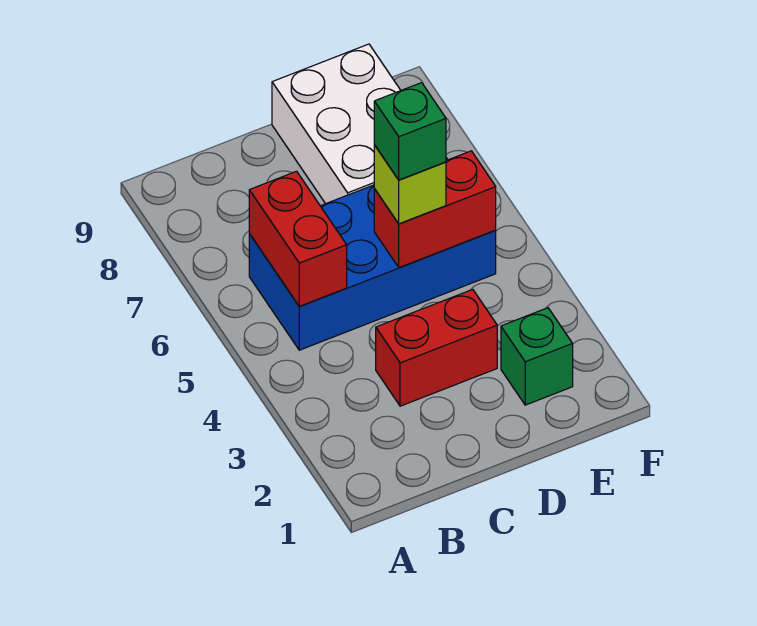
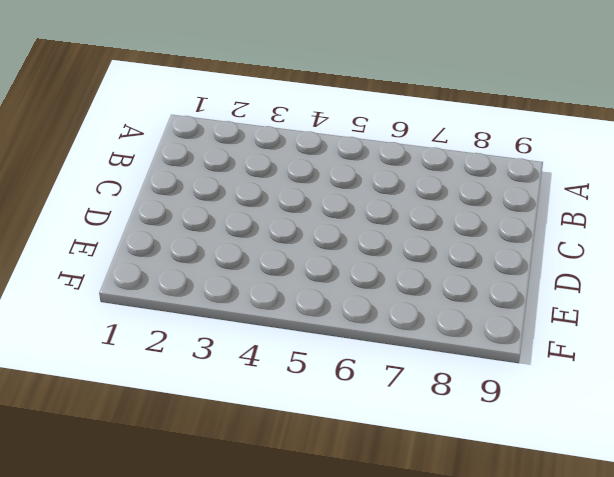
none -> blue 2x4 brick [249,158,496,350]
none -> red 1x2 brick [376,289,497,406]

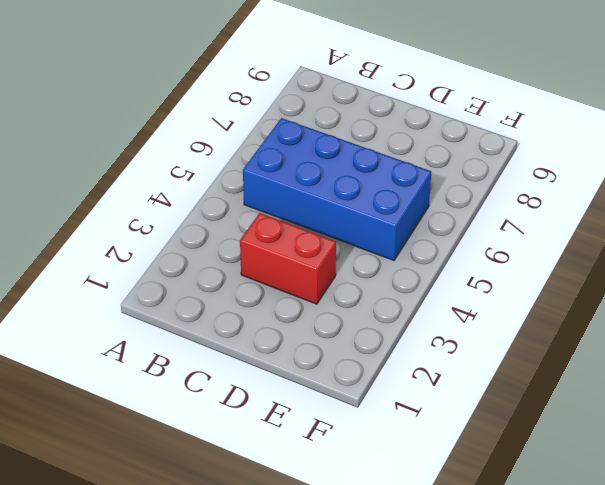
none -> white 2x3 brick [272,44,401,204]
none -> green 1x1 brick [501,308,573,405]

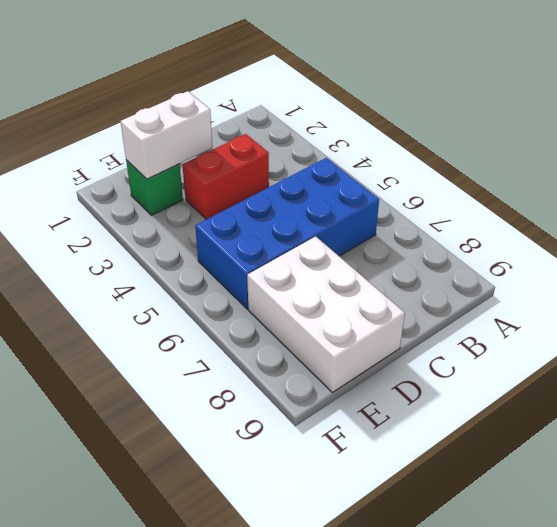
white 1x2 brick [121,91,213,179] -> none
none -> red 1x2 brick [249,171,347,306]
none -> red 1x2 brick [374,151,496,268]

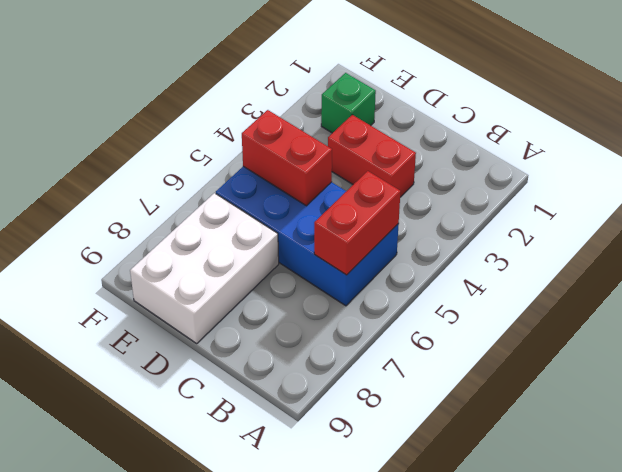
none -> lime 1x1 brick [374,145,446,224]
none -> green 1x1 brick [374,83,446,180]

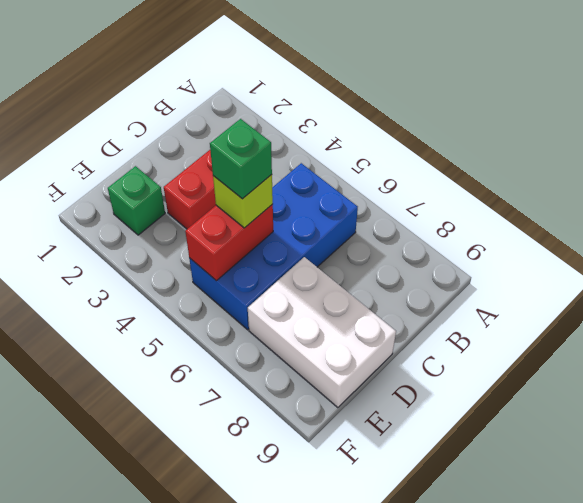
none -> red 1x2 brick [249,171,347,306]

